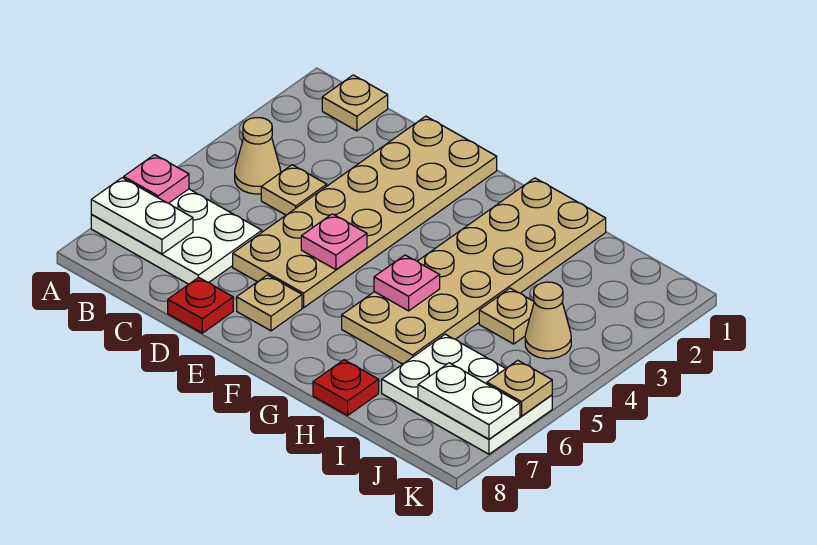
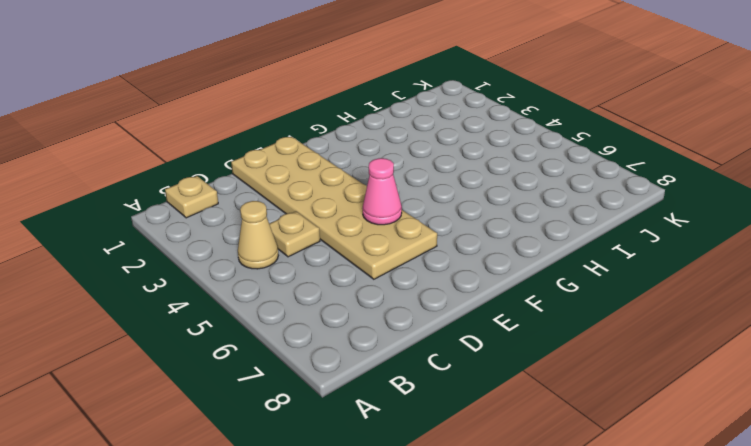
pink 1x1 cone [363,158,402,225] -> pink 1x1 plate [301,214,367,270]
none -> white 2x3 plate [91,189,262,284]
none -> red 1x1 plate [168,277,233,333]
none -> tan 1x1 plate [237,275,302,331]

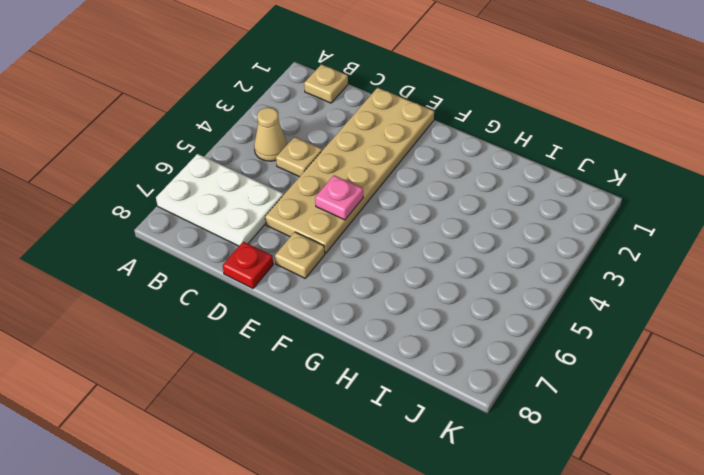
none -> tan 2x6 plate [342,178,606,364]
none -> red 1x1 plate [313,360,379,416]
none -> tan 1x1 plate [479,288,534,344]

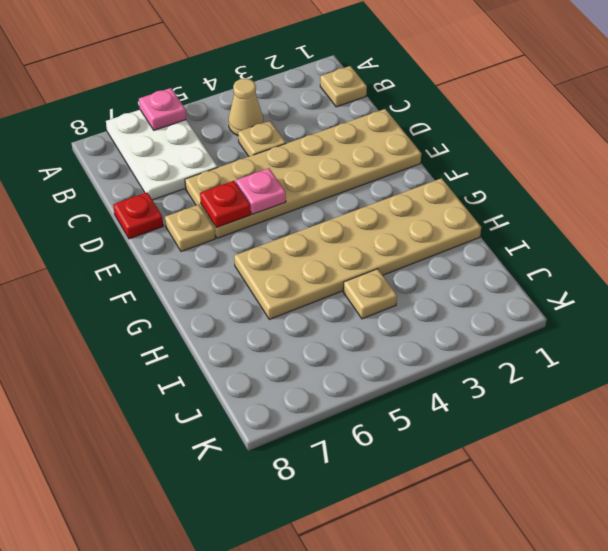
red 1x1 plate [200,181,251,228] -> red 1x1 plate moved to [313,360,379,416]
none -> white 2x3 plate [382,334,552,454]
none -> tan 1x1 cone [525,282,571,359]
none -> white 1x2 plate [91,178,193,254]

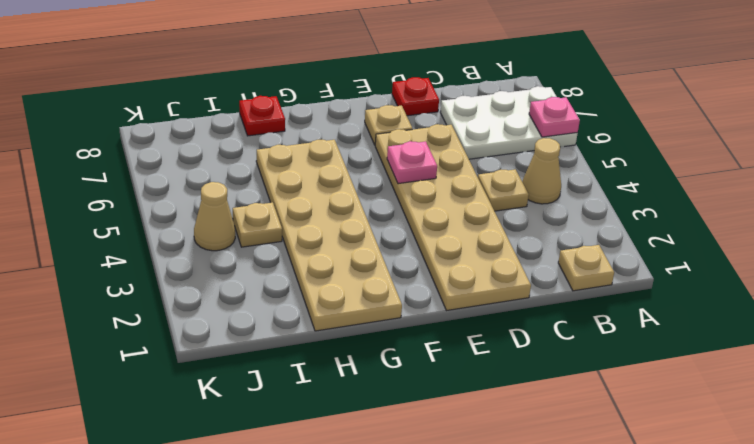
none -> white 2x3 plate [382,334,552,454]
none -> white 1x2 plate [91,178,193,254]
none -> pink 1x1 plate [374,255,440,311]

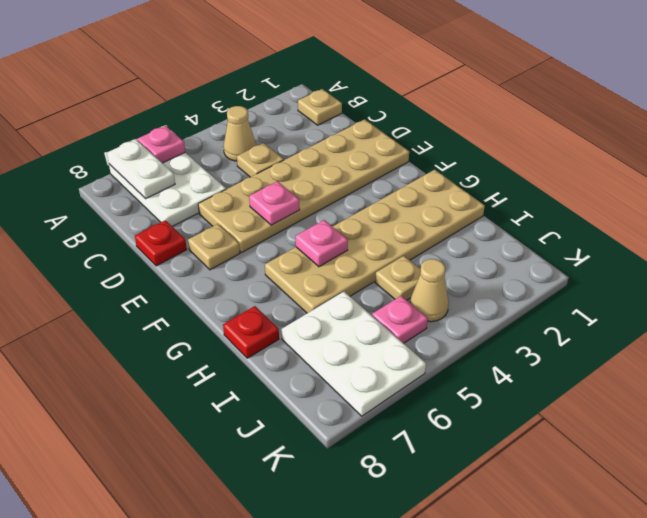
pink 1x1 plate [372,296,428,343] -> none
none -> white 1x2 plate [418,363,520,439]
none -> tan 1x1 plate [487,360,552,416]

